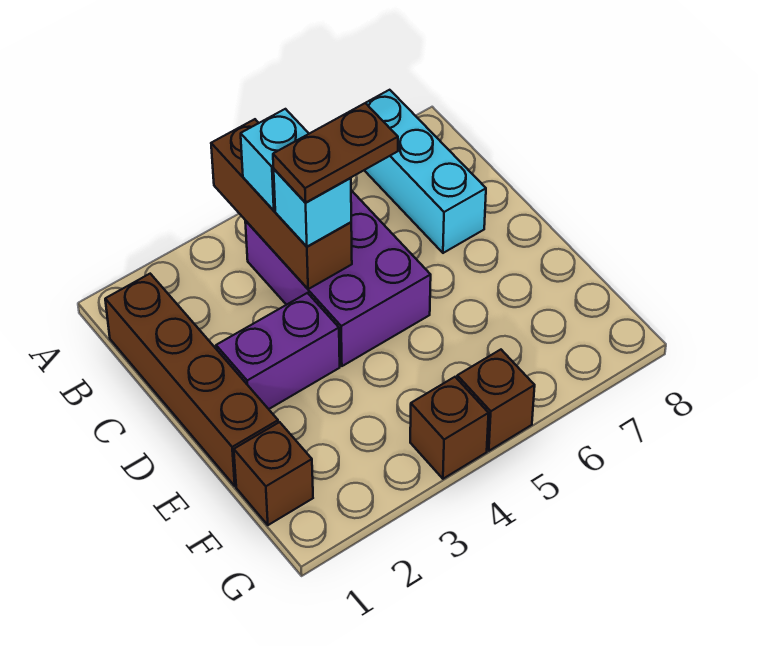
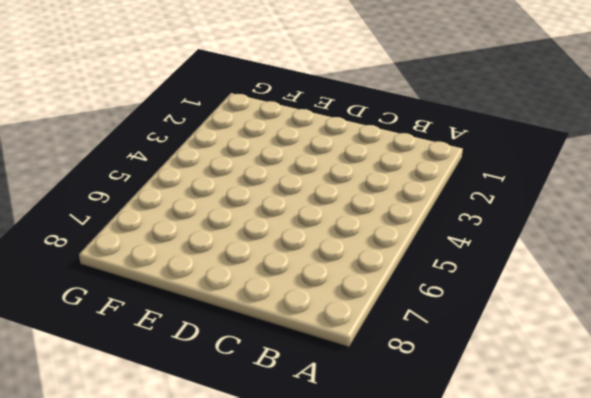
none -> cyan 1x3 brick [364,90,486,253]
none -> brown 1x4 brick [105,274,278,486]

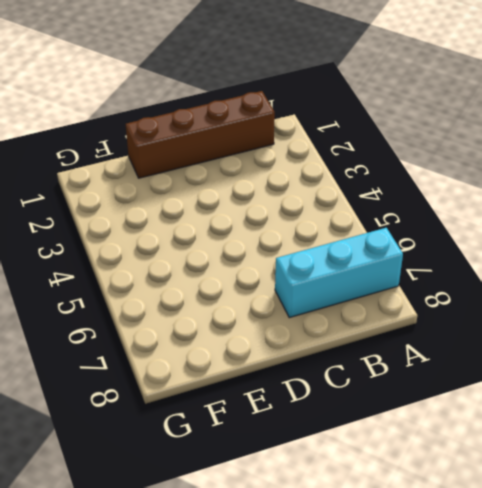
none -> purple 2x3 brick [245,190,431,366]
none -> purple 1x2 brick [216,293,340,409]

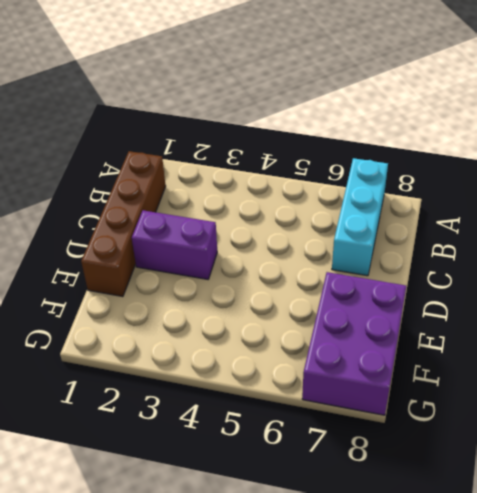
purple 2x3 brick [302,272,406,415] -> purple 2x3 brick moved to [245,190,431,366]
none -> brown 1x1 brick [234,422,313,525]
none -> brown 1x1 brick [410,377,489,479]

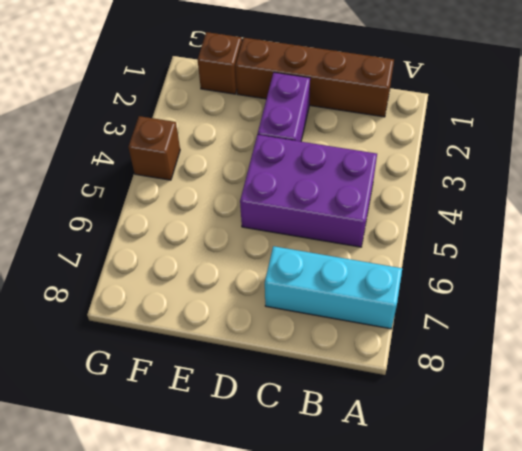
none -> brown 1x1 brick [457,350,535,451]
none -> brown 1x3 brick [211,119,352,289]

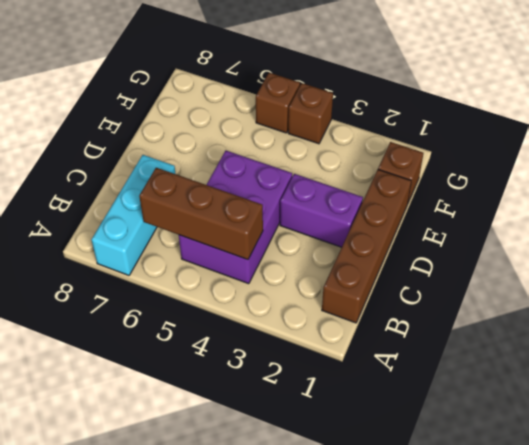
brown 1x3 brick [139,168,263,260] -> brown 1x3 brick turned to [211,119,352,289]
none -> cyan 1x1 brick [241,109,309,210]
none -> cyan 1x1 brick [274,169,351,247]

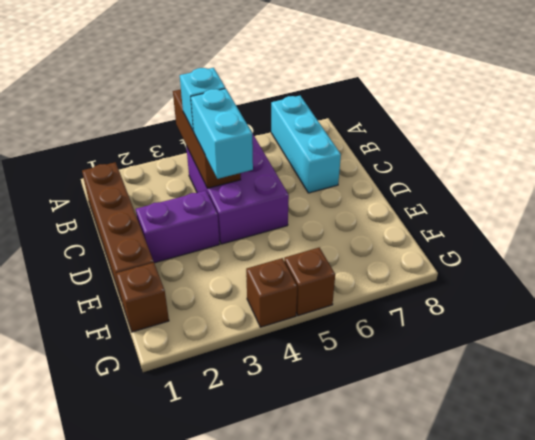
cyan 1x2 brick [191,89,253,179] -> cyan 1x1 brick [274,169,351,247]
none -> brown 1x2 plate [273,103,398,202]

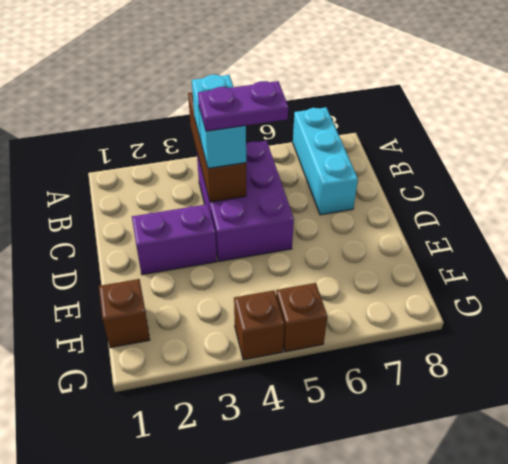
purple 1x2 plate [198,81,288,131] -> brown 1x2 plate [273,103,398,202]
none -> brown 1x4 brick [105,274,278,486]

